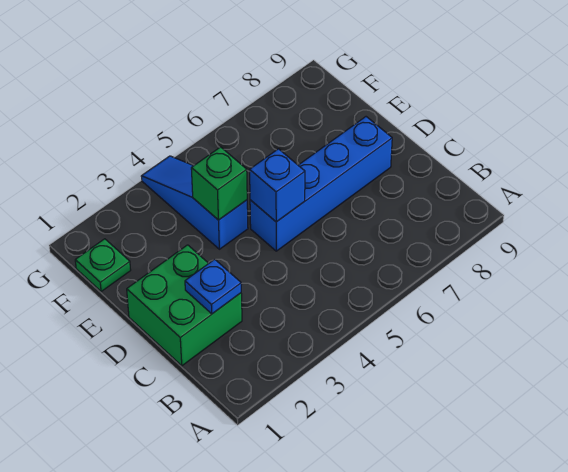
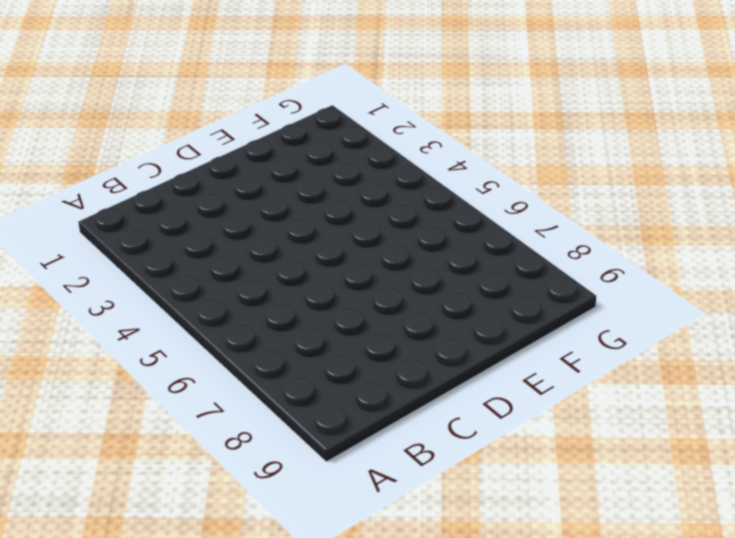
none -> green 2x2 brick [127,245,242,366]
none -> blue 1x4 brick [250,117,392,251]

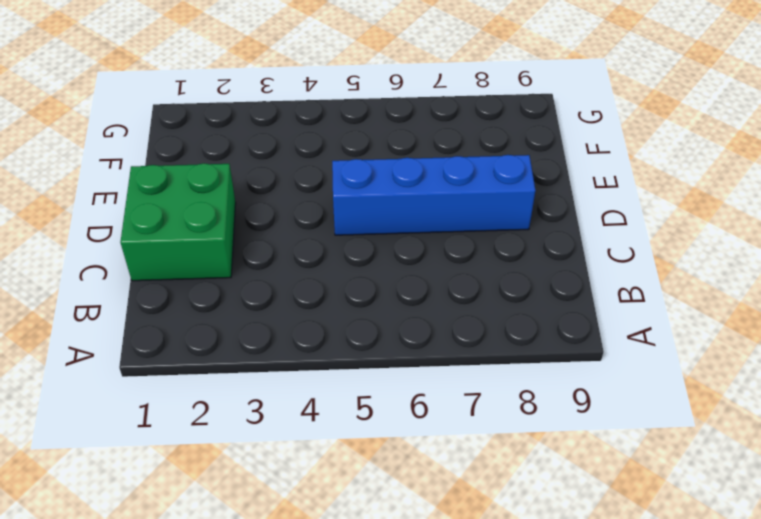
none -> blue 1x3 slope [141,156,248,249]
none -> green 1x1 plate [75,239,131,292]

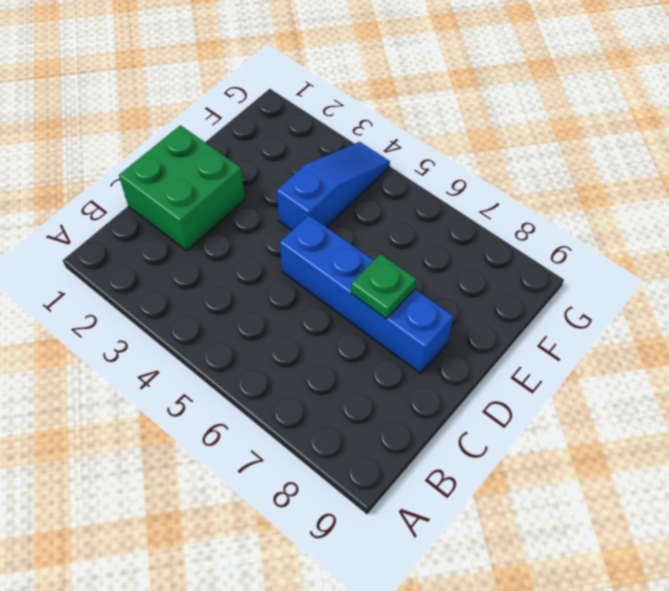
green 1x1 plate [351,254,416,319] -> green 1x1 plate moved to [75,239,131,292]
none -> blue 1x1 plate [185,259,241,314]
none -> blue 1x1 brick [250,149,305,222]

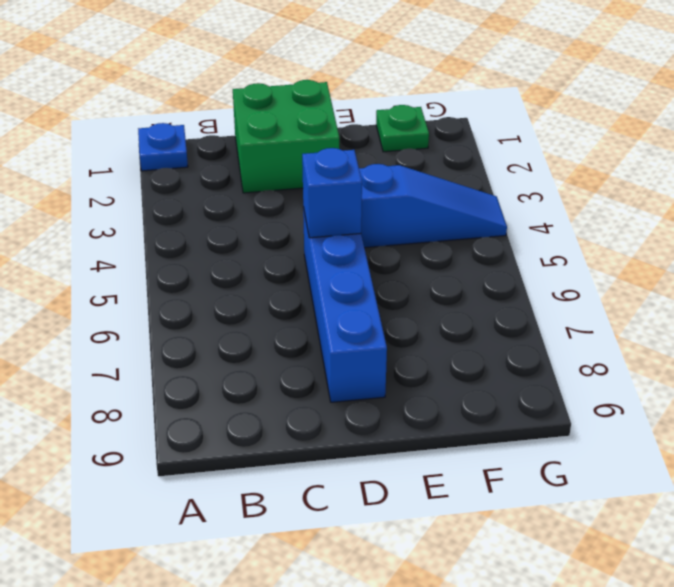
blue 1x1 plate [138,123,188,171] -> blue 1x1 plate moved to [185,259,241,314]
none -> green 1x1 brick [191,147,247,220]

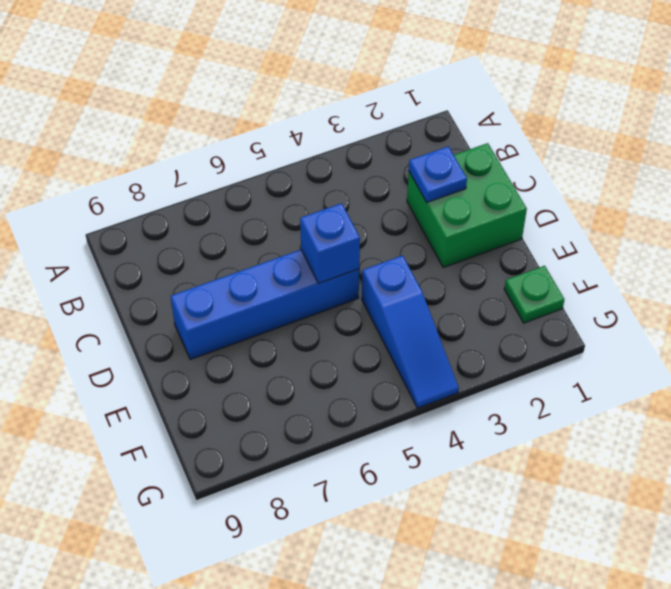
none -> green 1x1 brick [191,147,247,220]

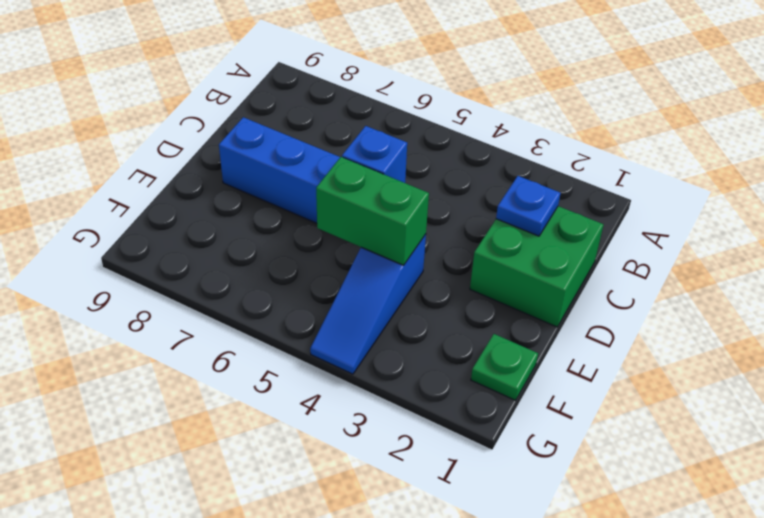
green 1x2 brick [316,157,429,265] -> green 1x1 brick [191,147,247,220]

